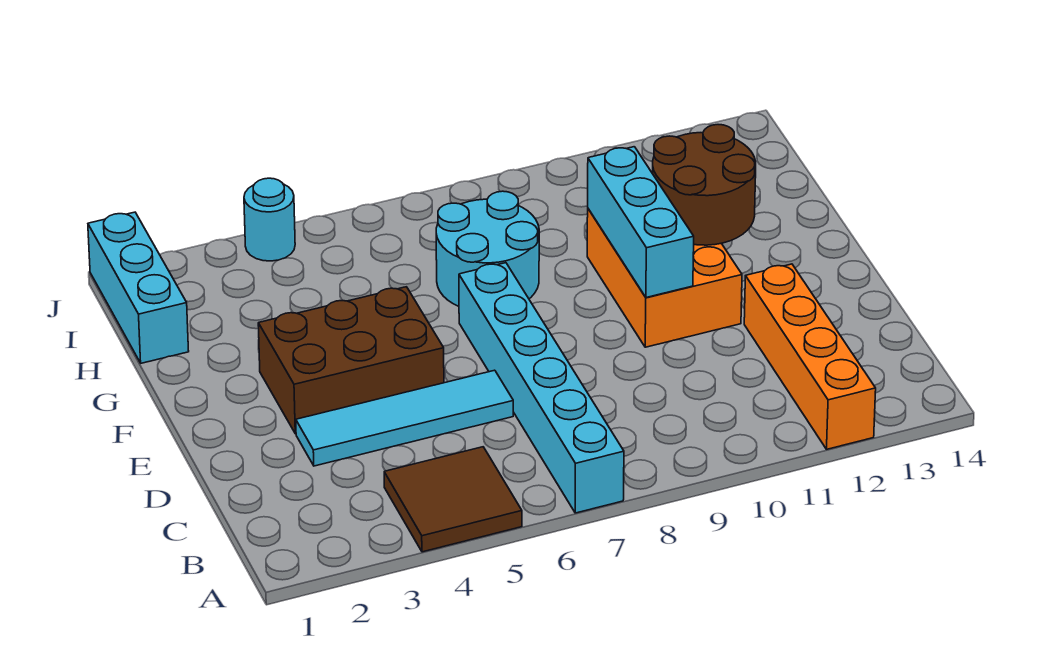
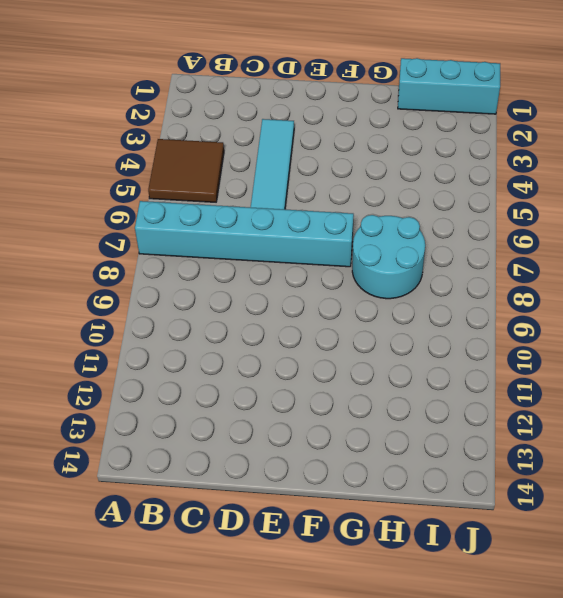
none -> orange 1x4 brick [744,264,876,449]
none -> brown 2x3 brick [258,287,444,434]

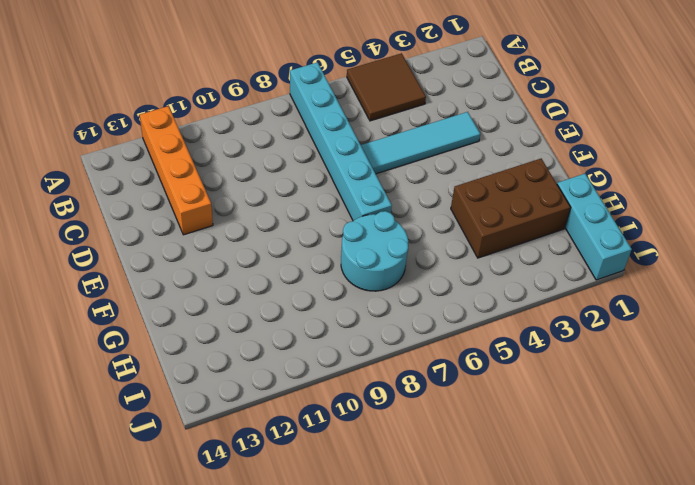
brown 2x3 brick [451,159,570,258] -> brown 2x3 brick moved to [258,287,444,434]
none -> orange 2x3 brick [587,209,742,347]
none -> cyan 1x1 round brick [244,178,295,261]

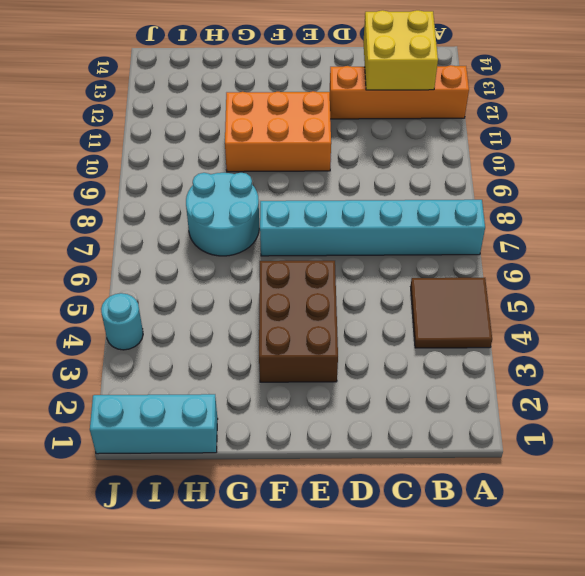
yellow 2x2 brick [363,10,438,90] -> none
none -> cyan 1x4 tile [296,370,513,466]
none -> cyan 1x3 brick [588,147,694,297]

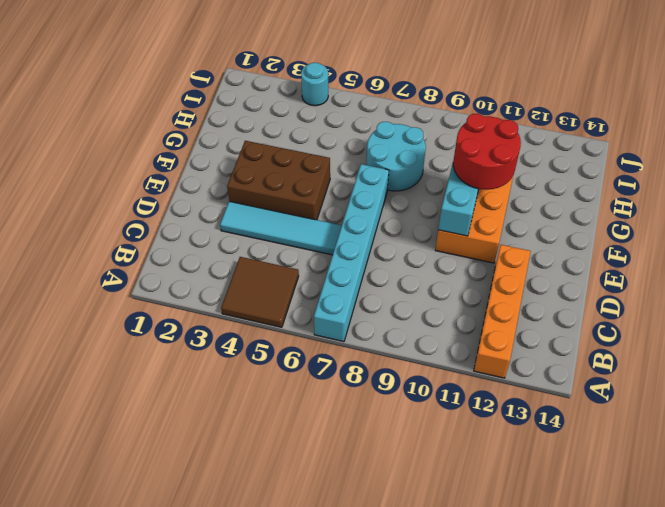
red 2x2 round brick [453,114,521,190] -> none
none -> cyan 1x3 brick [88,212,189,363]
none -> brown 2x2 round brick [653,125,756,245]

